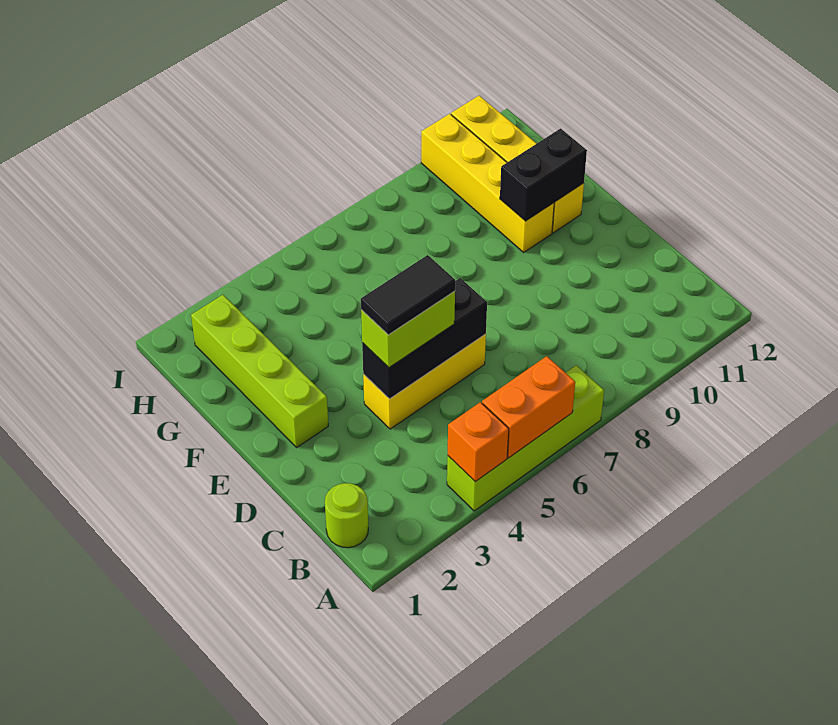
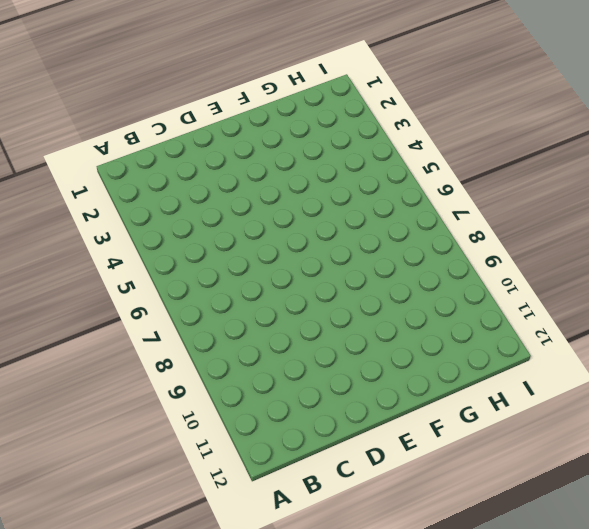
none -> lime 1x4 brick [447,365,604,511]
none -> lime 1x1 round brick [325,483,368,548]
none -> yellow 1x3 brick [363,334,486,429]

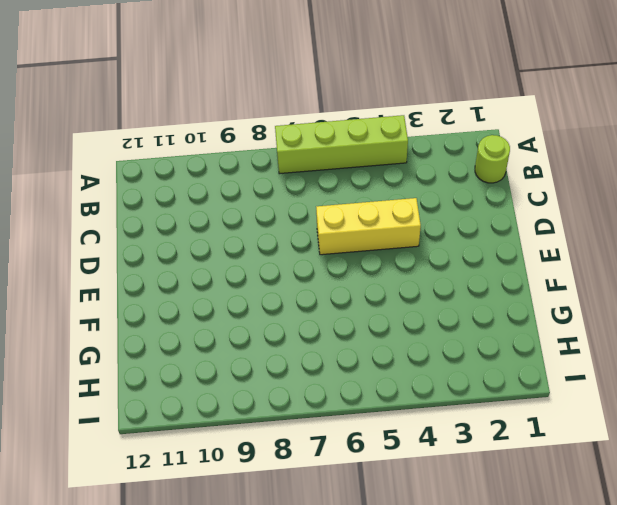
none -> lime 1x4 brick [191,295,328,447]
none -> yellow 1x4 brick [421,114,554,252]
none -> yellow 1x4 brick [451,96,584,233]

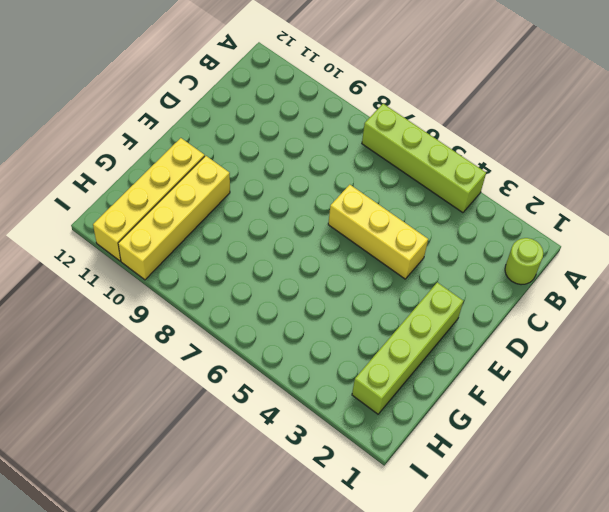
none -> orange 1x1 brick [448,402,509,482]
none -> orange 1x2 brick [482,356,575,458]
none -> black 1x3 brick [362,278,487,399]

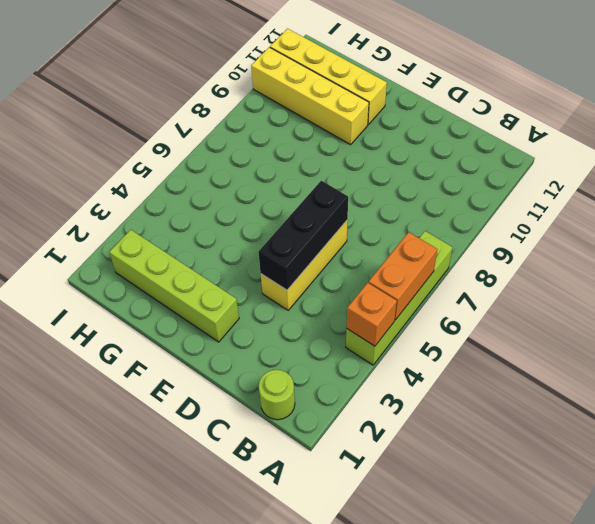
none -> black 1x2 brick [500,129,587,221]
none -> lime 1x2 brick [361,291,455,367]
none -> black 1x2 tile [361,255,455,335]

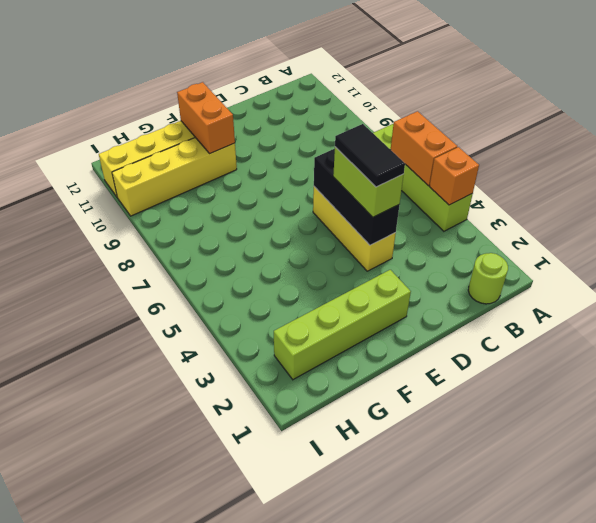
orange 1x2 brick [177,82,235,154] -> black 1x2 brick [500,129,587,221]

